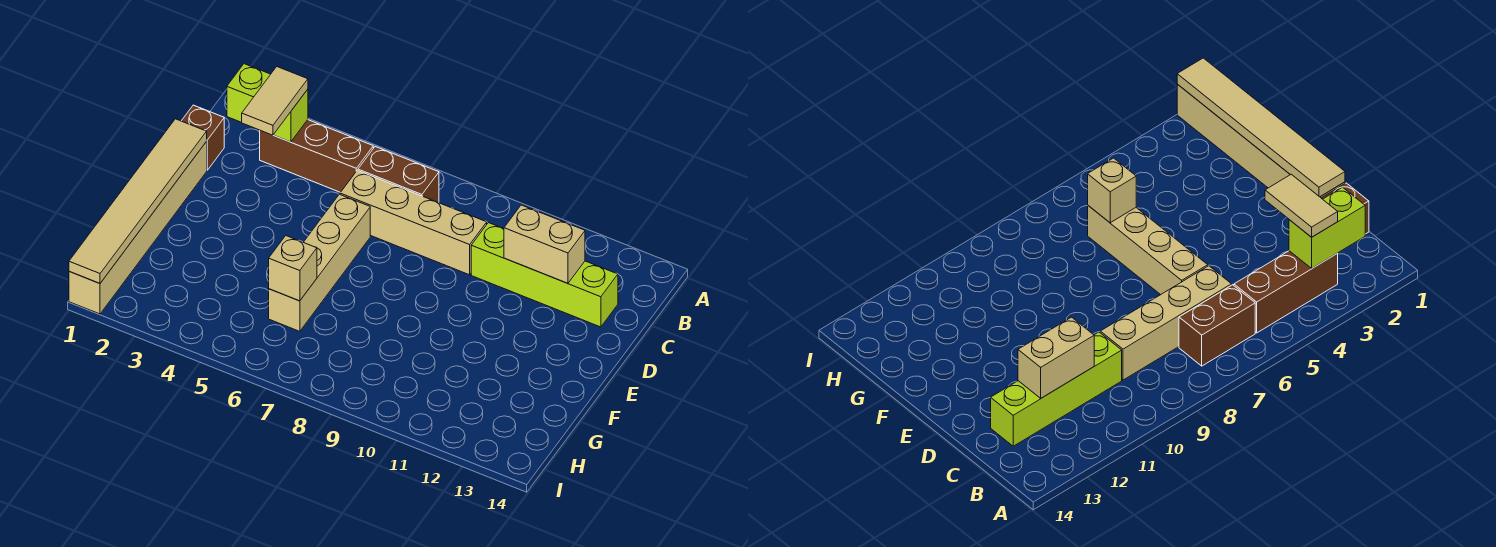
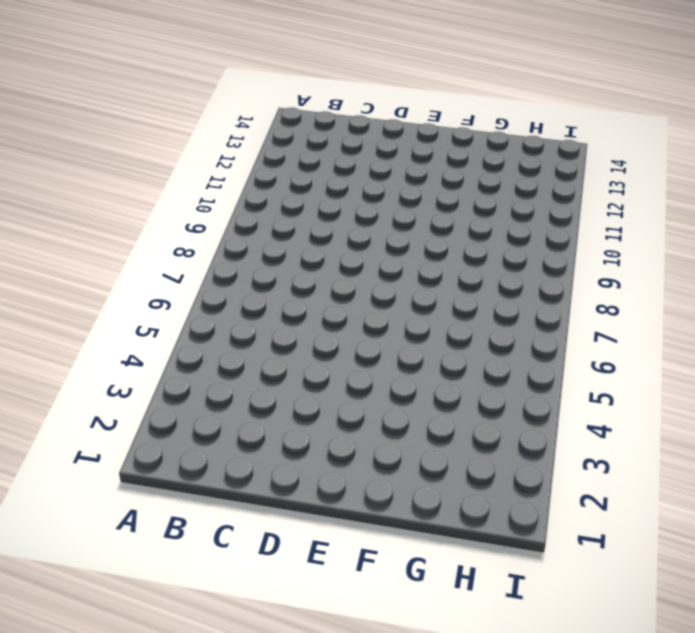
none -> brown 1x3 brick [260,120,373,192]
none -> brown 1x2 brick [358,147,439,203]
none -> brown 1x1 brick [182,105,224,170]

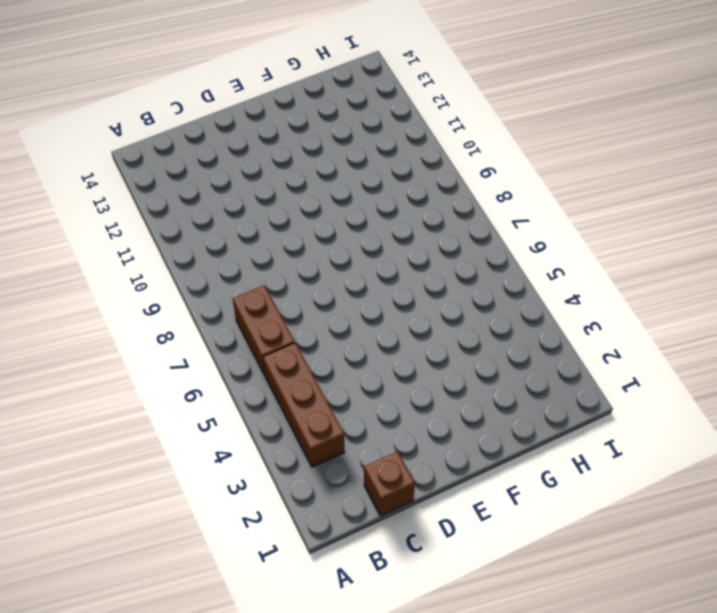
none -> tan 1x4 brick [340,170,487,275]
none -> lime 1x4 brick [471,223,618,327]
none -> tan 1x6 brick [69,142,207,314]

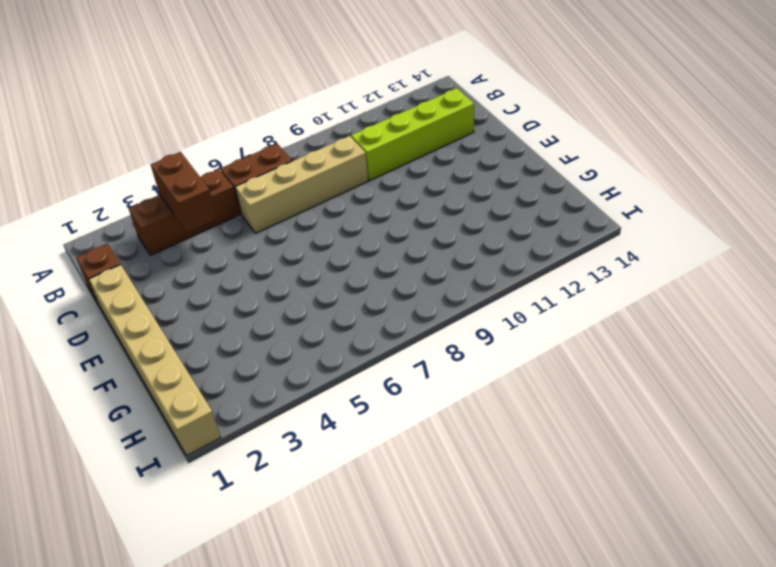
brown 1x2 brick [151,152,217,233] -> none
none -> tan 1x4 brick [269,194,370,331]
none -> lime 1x2 brick [227,64,308,142]
none -> tan 1x2 brick [504,205,585,283]

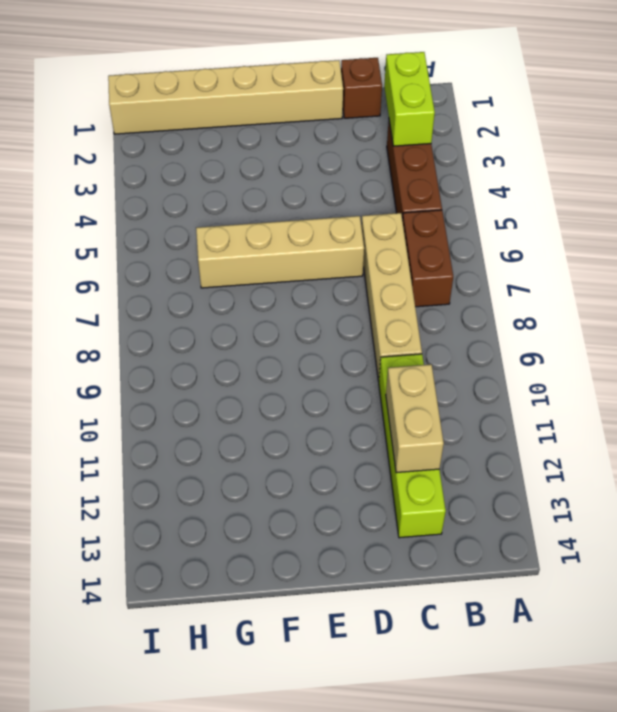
none -> tan 1x6 tile [69,119,207,283]
none -> tan 1x1 brick [269,236,317,301]
none -> tan 1x2 tile [242,67,308,135]

